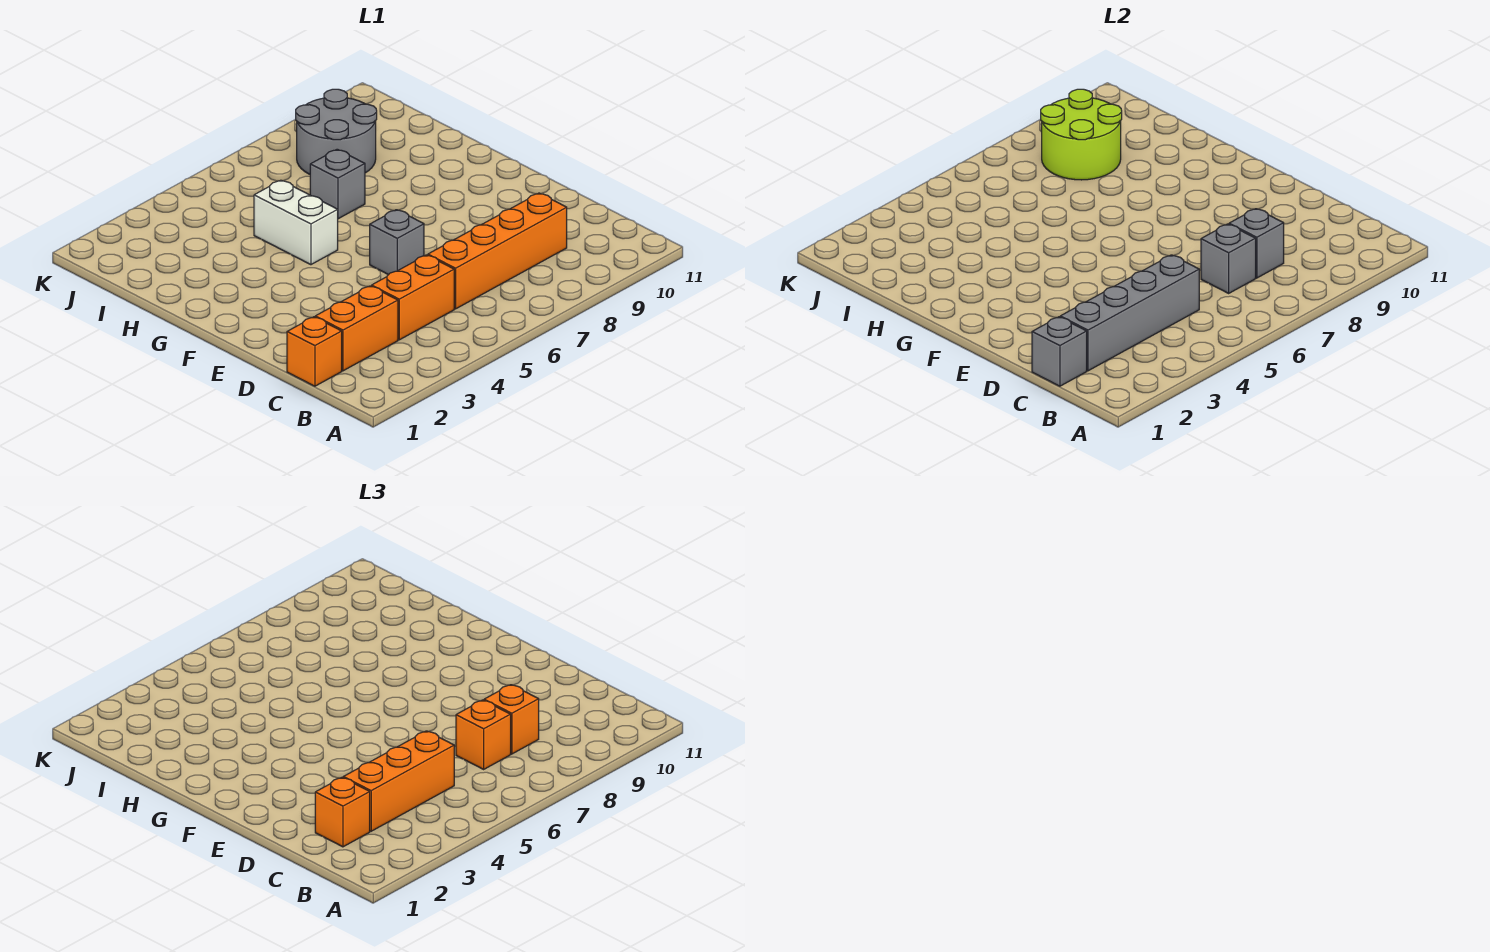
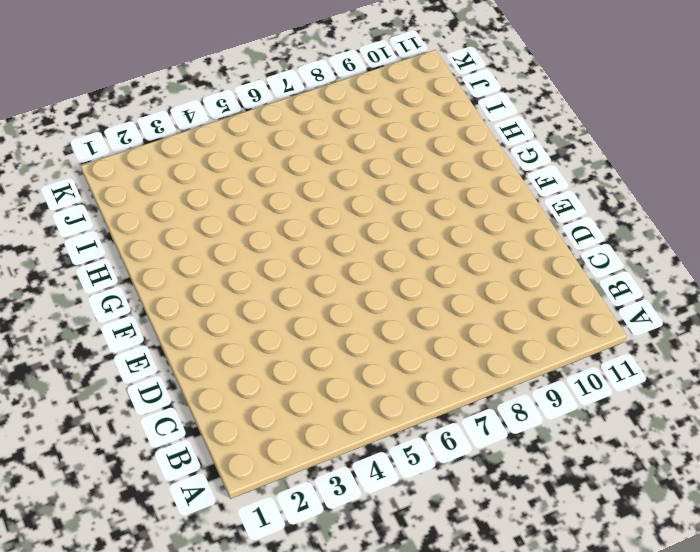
none -> orange 1x1 brick [287,317,342,386]
none -> orange 1x2 brick [315,286,398,371]
none -> orange 1x2 brick [372,255,454,340]

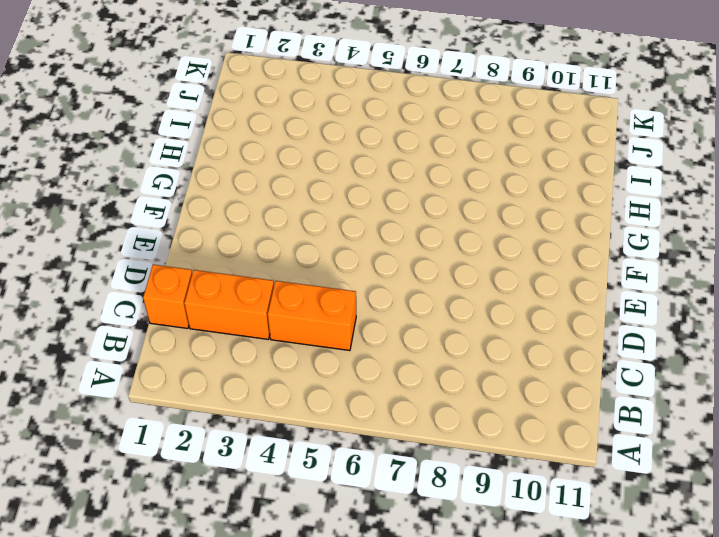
none -> orange 1x4 brick [428,193,567,309]
none -> grey 1x1 brick [370,210,424,275]
none -> white 1x2 brick [254,180,338,265]

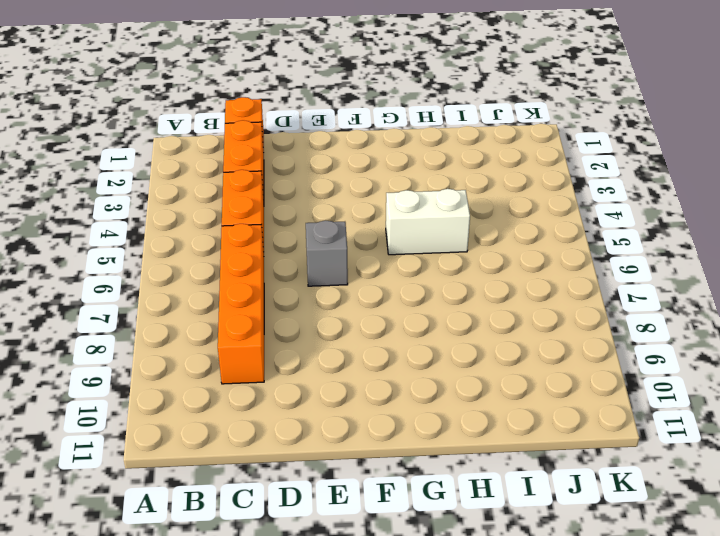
none -> grey 1x1 brick [310,149,365,219]
none -> grey 2x2 round brick [296,89,377,174]
none -> grey 1x1 brick [1032,317,1087,386]

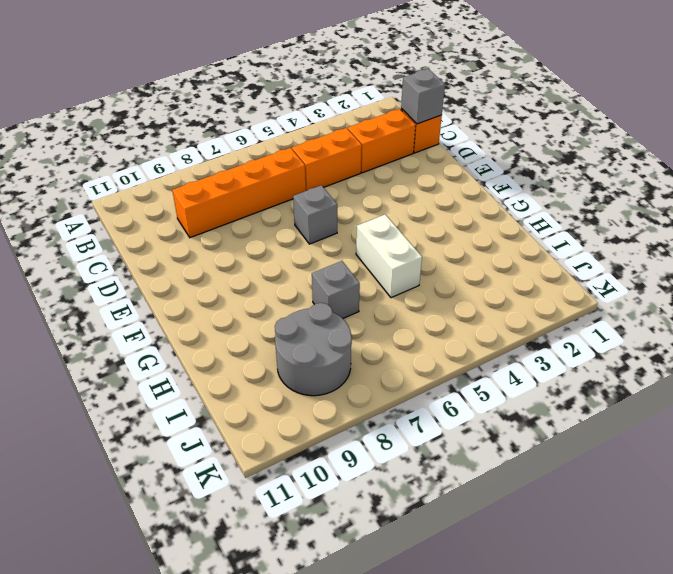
none -> grey 1x4 brick [1060,255,1199,371]
none -> grey 1x1 brick [1201,224,1256,293]
none -> grey 1x1 brick [1229,209,1284,278]

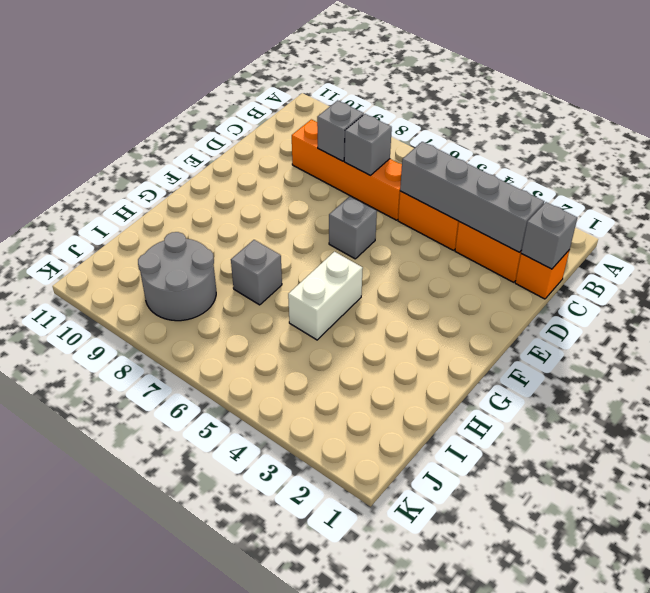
none -> lime 2x2 round brick [1041,89,1122,180]
none -> orange 1x1 brick [315,777,370,847]
none -> orange 1x3 brick [343,731,454,831]

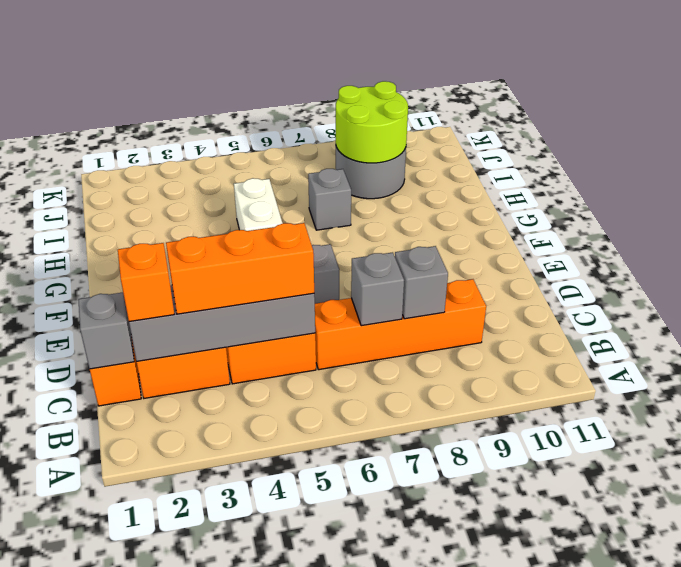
none -> orange 1x1 brick [456,700,511,769]
none -> orange 1x1 brick [484,685,539,754]

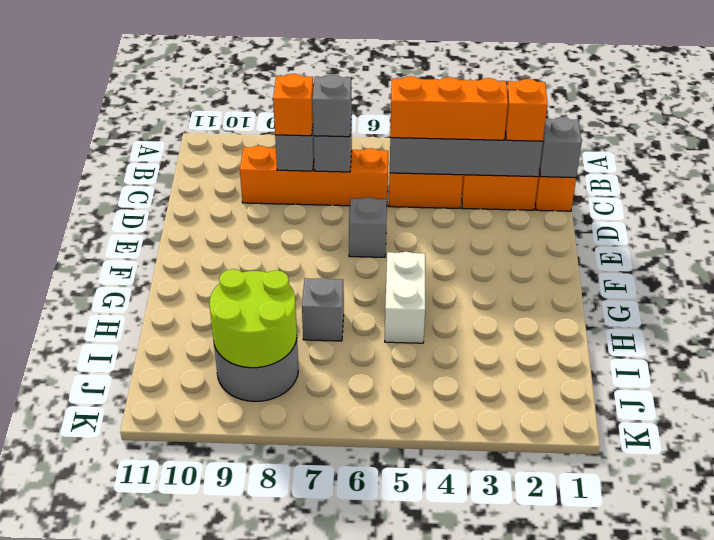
grey 1x1 brick [312,75,352,137] -> orange 1x1 brick [456,700,511,769]

